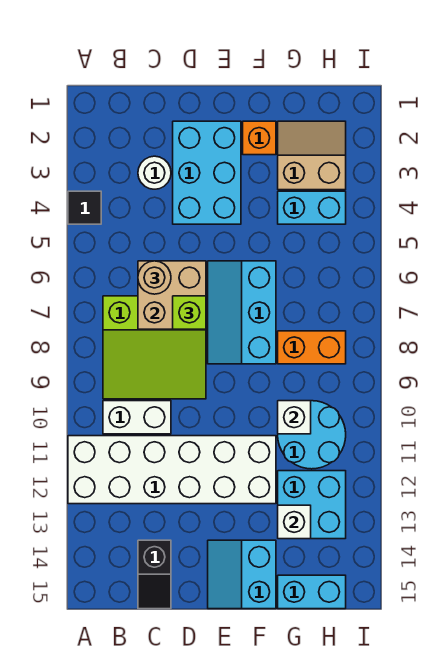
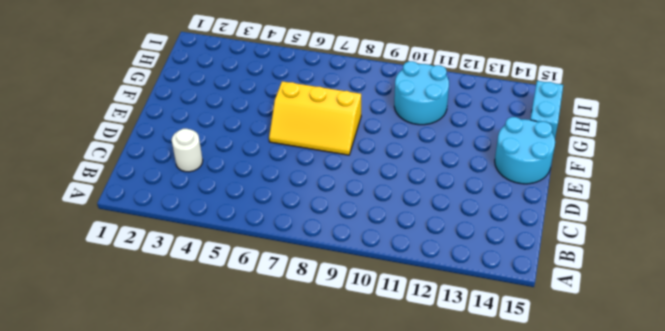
yellow 2x3 slope [269,81,361,155] -> cyan 2x3 slope [208,261,276,364]
cyan 2x2 round brick [495,117,555,184] -> cyan 2x2 slope [208,540,276,609]
none -> black 1x1 tile [68,191,101,224]
none -> white 2x6 brick [68,436,276,504]
none -> lime 3x3 slope [103,296,206,399]

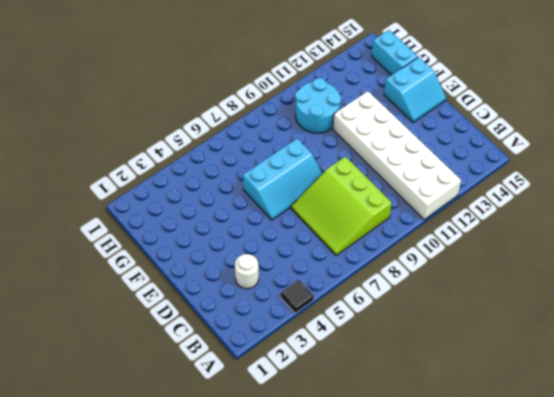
lime 3x3 slope [291,157,392,255] -> lime 3x3 slope turned to [103,296,206,399]
none -> white 1x2 brick [103,401,171,434]
none -> black 1x2 slope [138,540,171,609]
none -> cyan 2x3 brick [173,121,241,224]

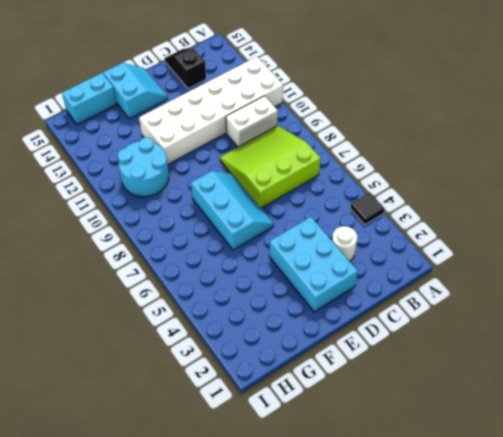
none -> orange 1x1 brick [243,121,276,155]
none -> tan 2x2 slope [278,121,346,190]
none -> cyan 1x2 brick [278,191,346,224]

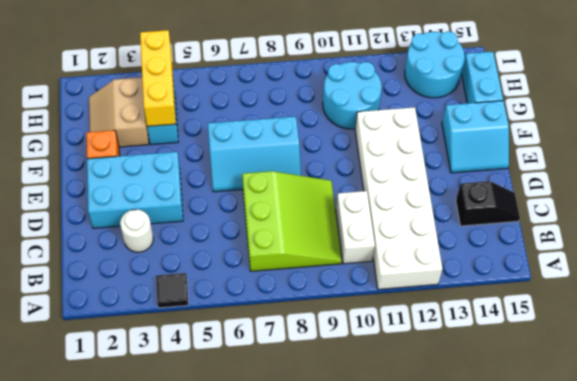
yellow 1x3 brick [140,30,176,126] -> none
cyan 2x2 round brick [405,31,465,98] -> cyan 2x2 brick [278,471,346,539]
none -> orange 1x2 brick [278,331,346,364]
none -> tan 2x2 brick [138,261,206,329]
none -> white 1x1 brick [278,401,311,434]

